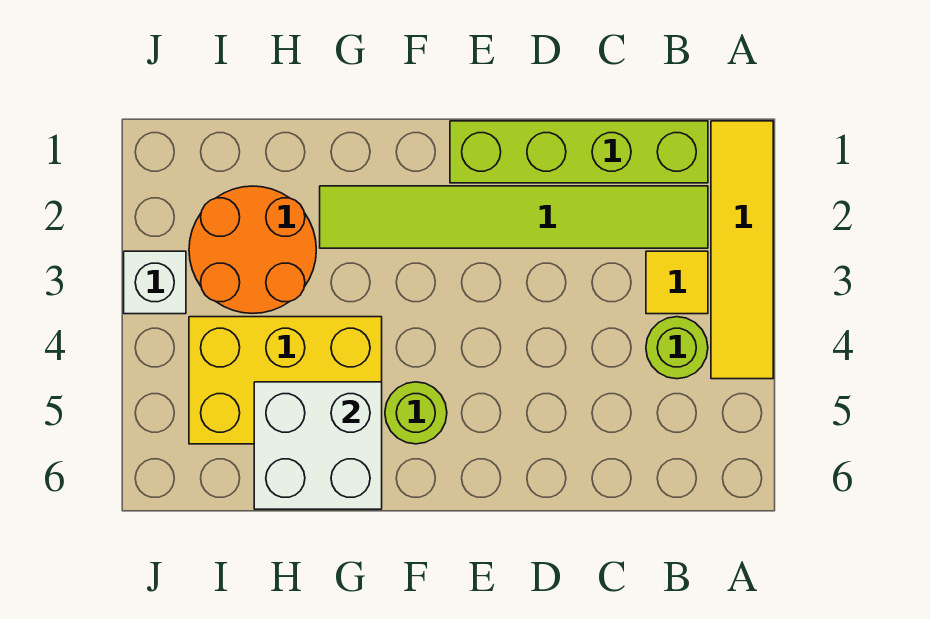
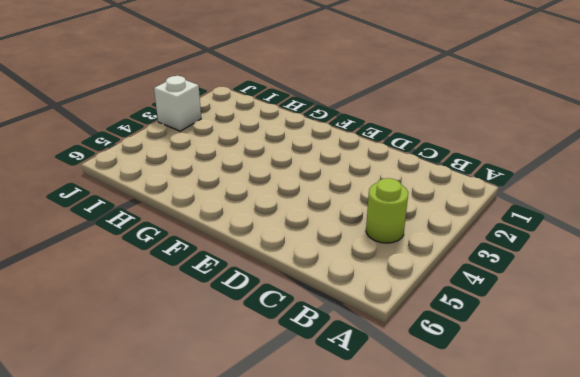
none -> yellow 1x4 tile [711,121,773,379]
none -> lime 1x4 brick [450,121,708,183]

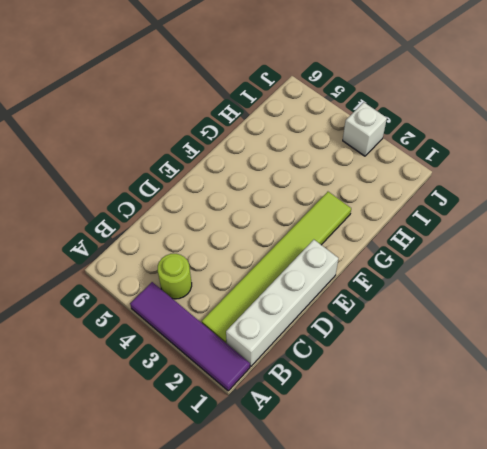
purple 1x4 tile [130,282,250,391] -> yellow 1x4 tile [711,121,773,379]
white 1x4 brick [226,240,338,366] -> lime 1x4 brick [450,121,708,183]
none -> yellow 1x1 tile [646,251,708,314]
none -> lime 1x1 round brick [385,382,447,444]

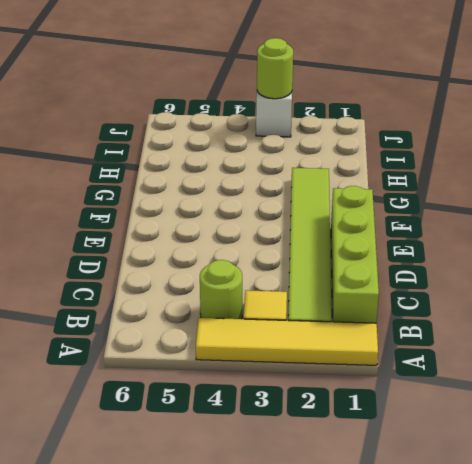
lime 1x1 round brick [257,38,293,99] -> lime 1x1 round brick moved to [385,382,447,444]
none -> yellow 2x3 brick [189,317,382,444]
none -> orange 2x2 round brick [189,186,316,314]

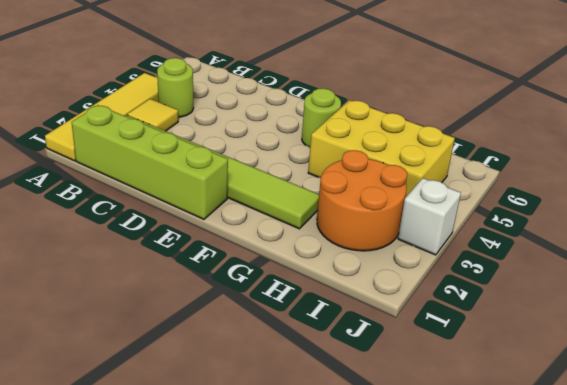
none -> white 2x2 brick [254,382,382,509]

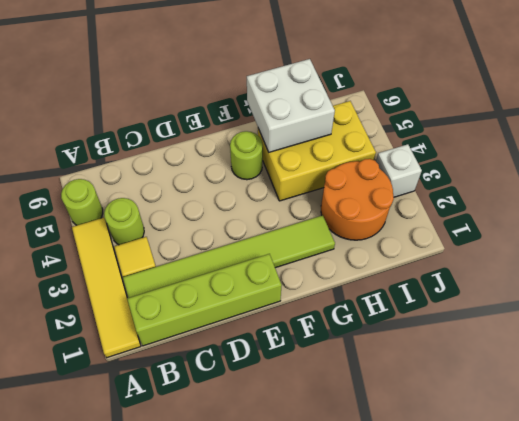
lime 1x1 round brick [61,179,103,225] -> none

